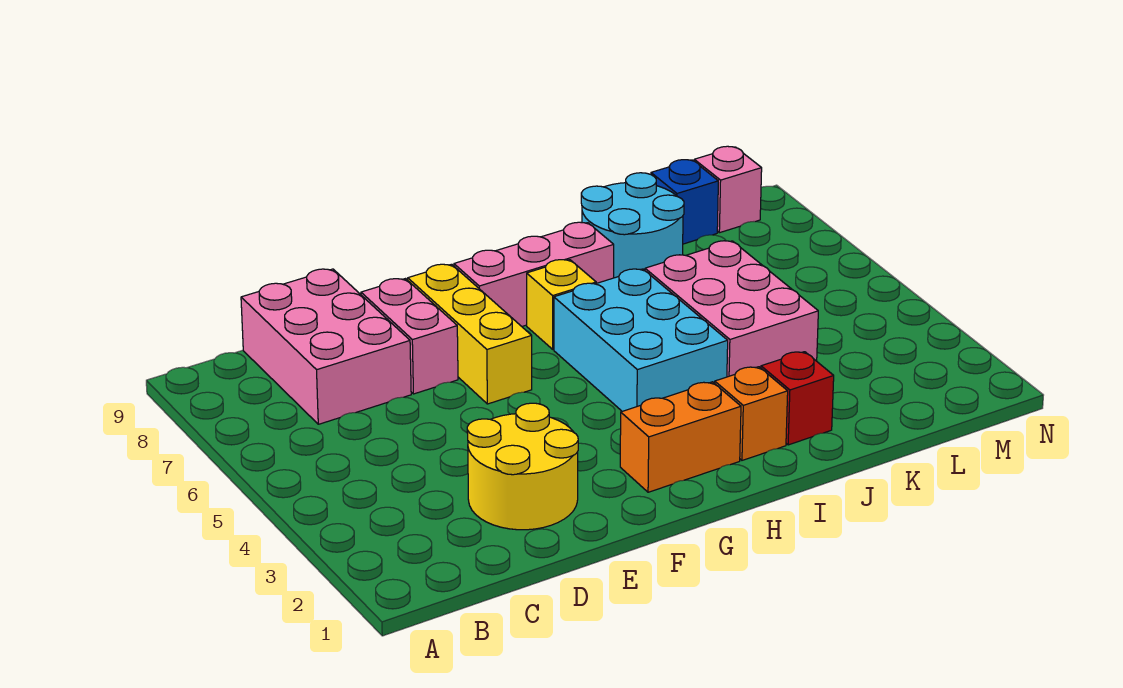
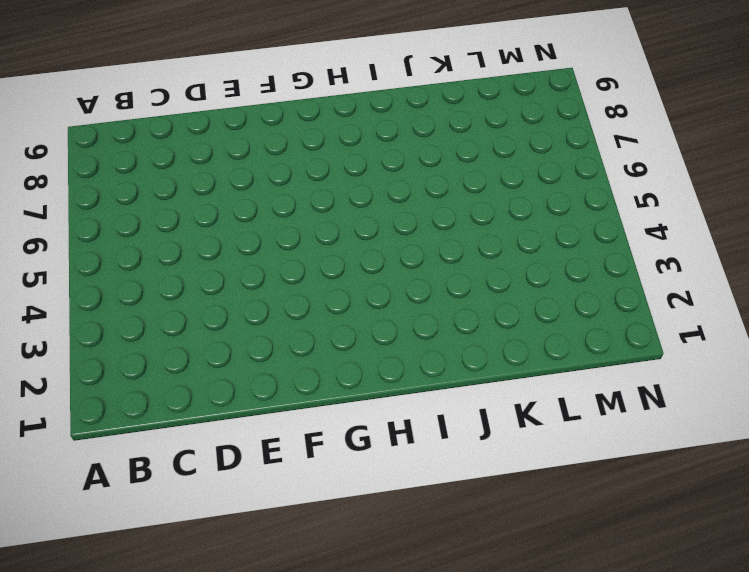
none -> pink 2x3 brick [241,269,411,424]
none -> yellow 2x2 round brick [467,403,578,530]
none -> pink 1x2 brick [361,279,458,394]

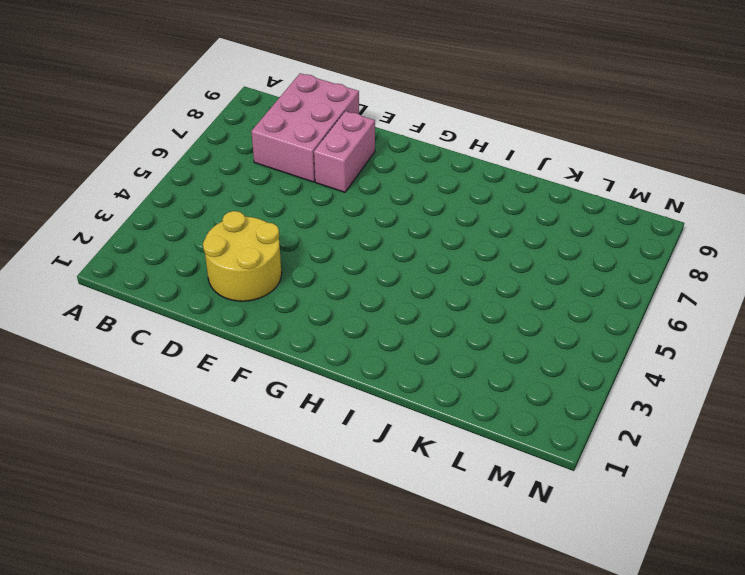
none -> yellow 1x3 brick [408,264,532,404]
none -> orange 1x2 brick [620,382,741,492]
none -> pink 1x3 brick [454,222,614,326]

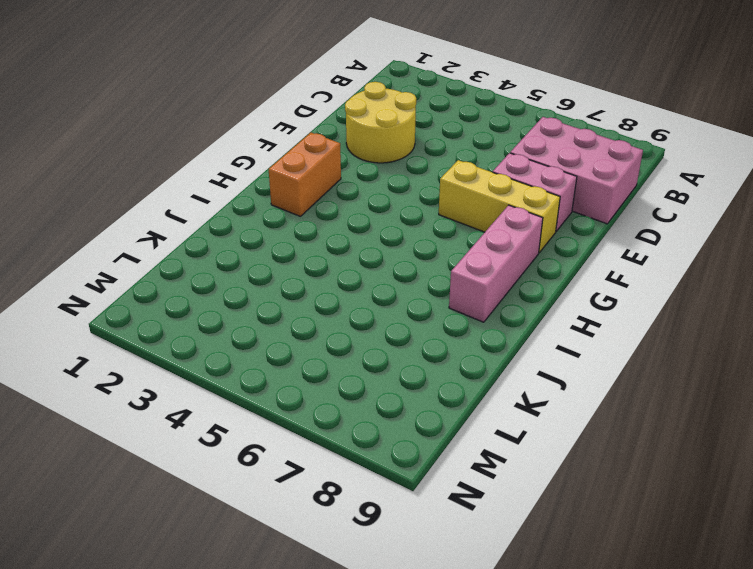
none -> cyan 2x3 brick [554,269,728,411]
none -> yellow 1x1 brick [527,260,596,349]
none -> orange 1x1 brick [715,367,788,460]

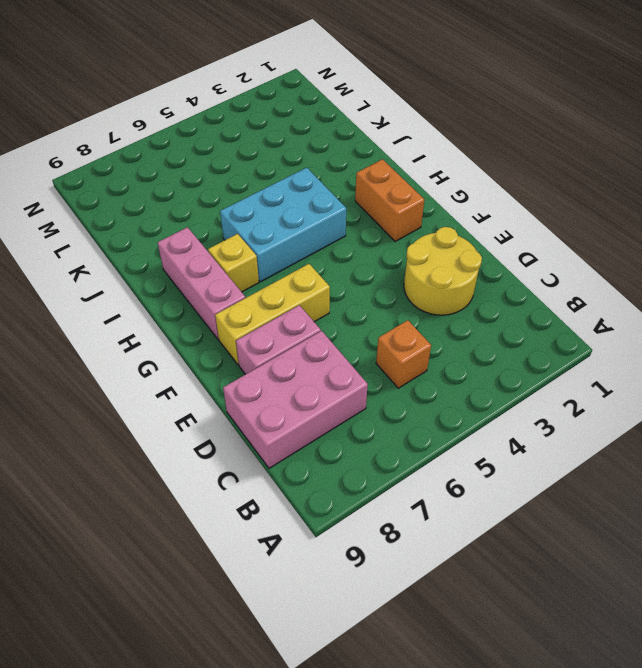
orange 1x1 brick [376,320,431,388] -> orange 1x1 brick moved to [715,367,788,460]
none -> red 1x1 brick [761,352,834,445]
none -> pink 2x3 brick [645,241,818,377]
none -> cyan 2x2 round brick [581,173,684,278]

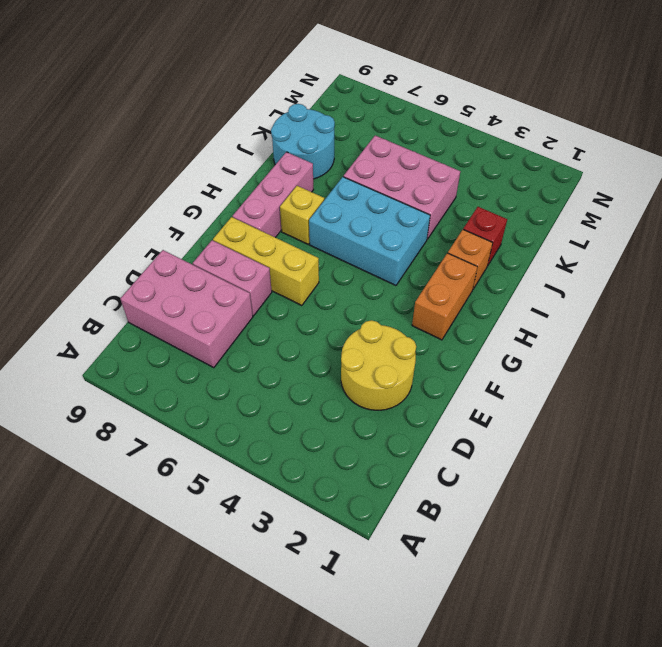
none -> blue 1x1 brick [651,160,718,244]
none -> pink 1x1 brick [694,146,762,233]

